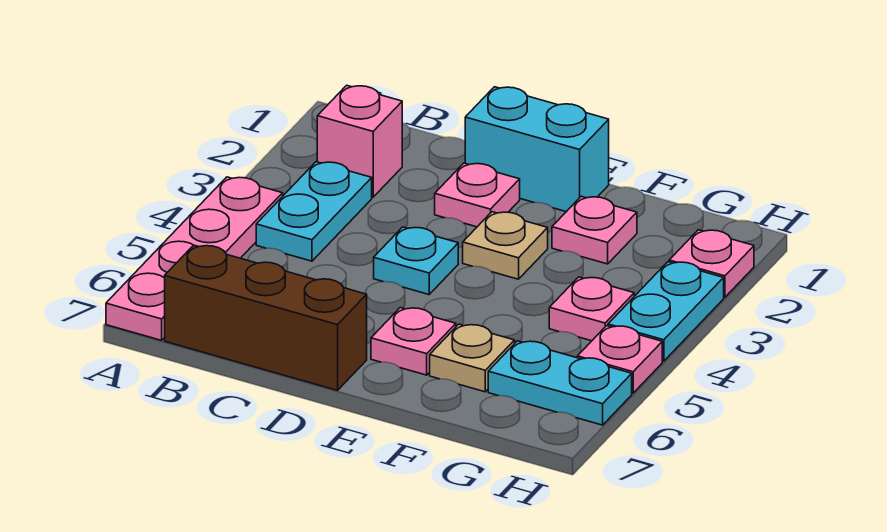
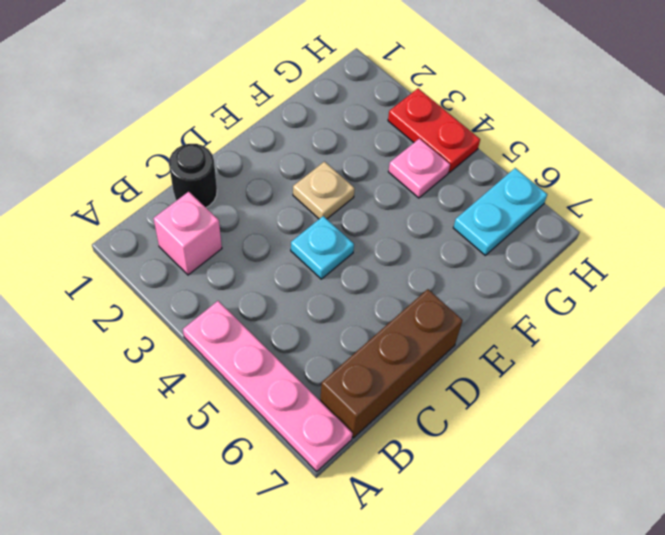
black 1x1 round brick [169,144,217,207] -> none
red 1x2 plate [388,88,480,173] -> cyan 1x2 plate [608,262,724,361]
none -> cyan 1x2 plate [256,162,372,261]
none -> cyan 1x2 brick [465,87,609,212]
none -> pink 1x1 plate [435,163,520,227]

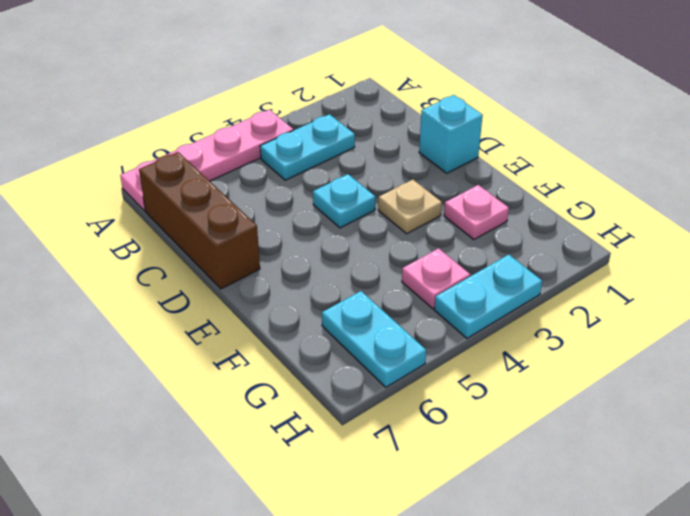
cyan 1x1 brick [419,95,483,173] -> cyan 1x2 brick [465,87,609,212]
none -> pink 1x1 brick [317,85,402,197]
none -> pink 1x1 plate [435,163,520,227]
none -> pink 1x1 plate [371,308,456,375]

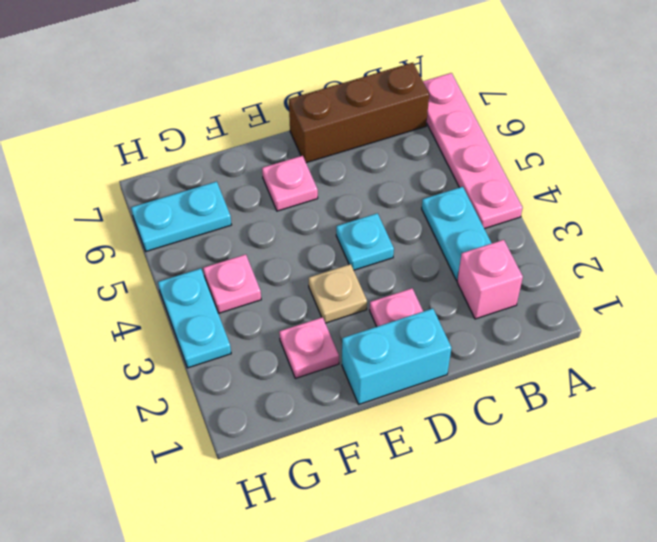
none -> tan 1x1 plate [430,324,515,392]
none -> pink 1x1 plate [669,230,754,297]
none -> pink 1x1 plate [577,326,662,393]

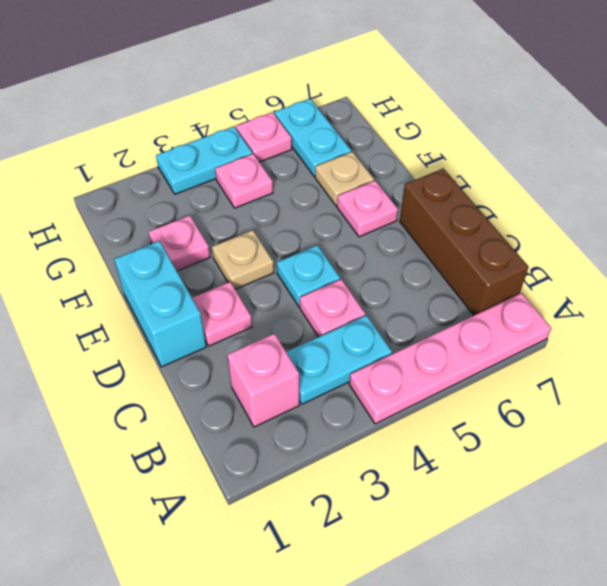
pink 1x1 plate [300,279,365,337] -> pink 1x1 plate moved to [669,230,754,297]

